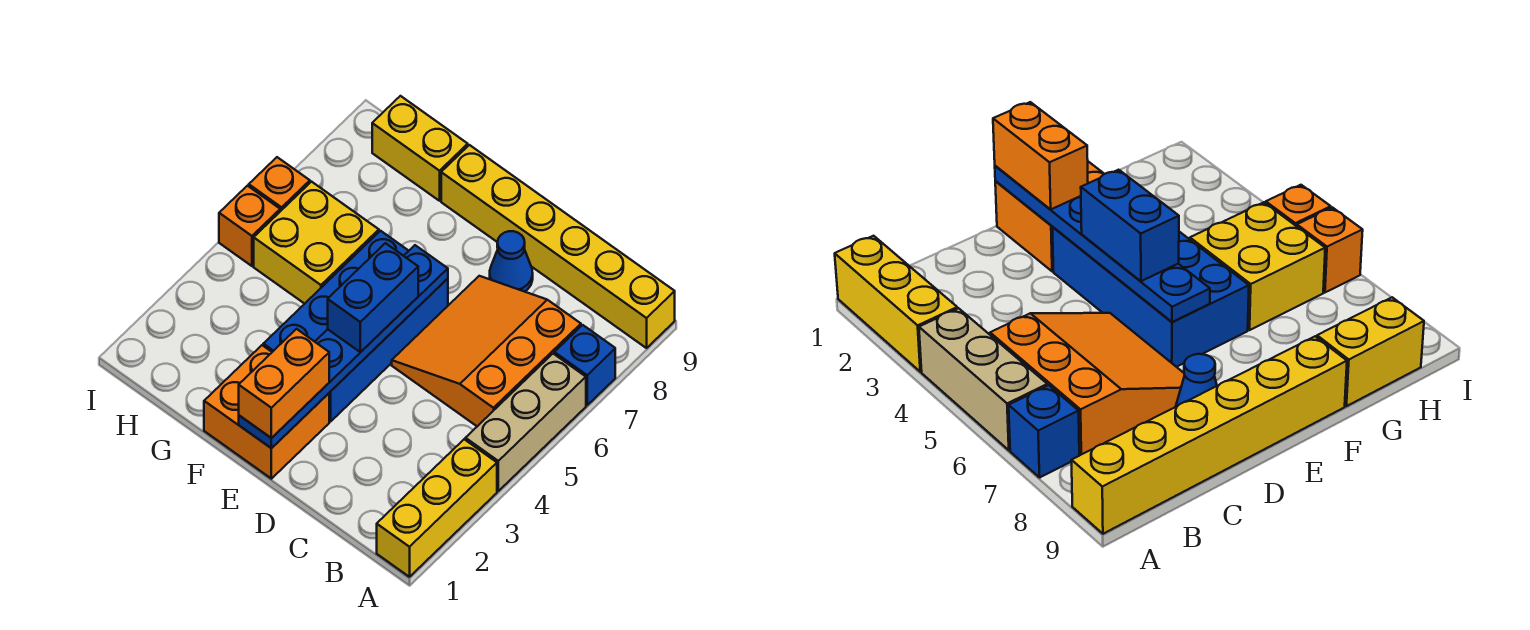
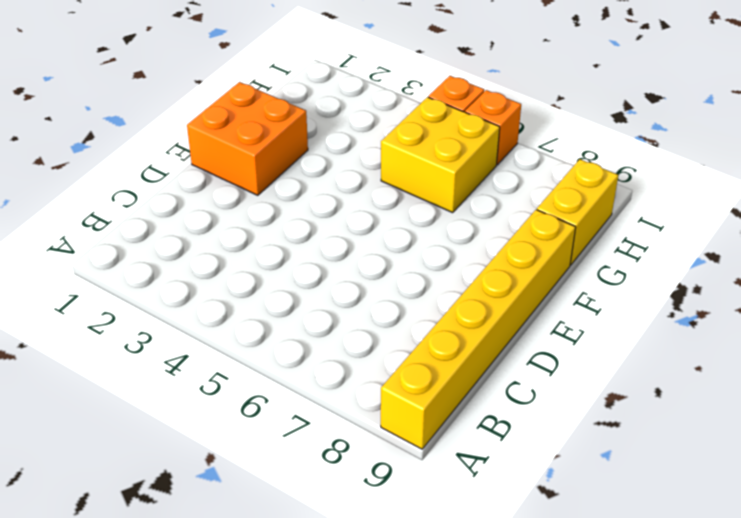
none -> yellow 1x3 brick [377,439,497,577]
none -> tan 1x3 brick [466,354,586,491]
none -> blue 1x1 brick [554,325,615,405]

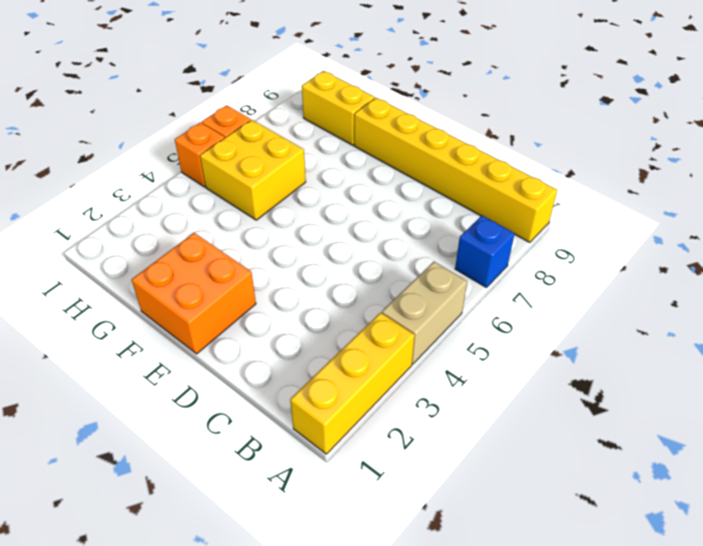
tan 1x2 brick [382,262,467,364] -> tan 1x3 brick [466,354,586,491]
none -> orange 3x3 slope [392,276,581,426]
none -> blue 1x1 cone [490,231,533,292]
none -> blue 2x4 brick [263,231,448,421]

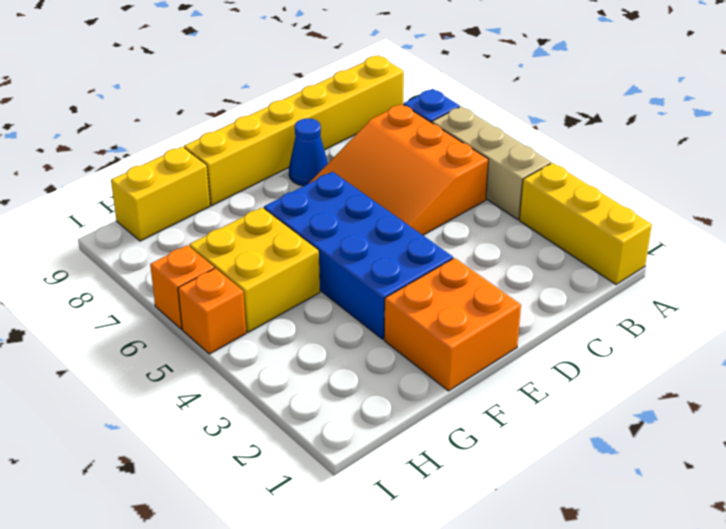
none -> blue 1x6 plate [239,245,448,448]
none -> orange 1x2 brick [239,329,329,438]
none -> blue 1x2 brick [328,243,418,352]

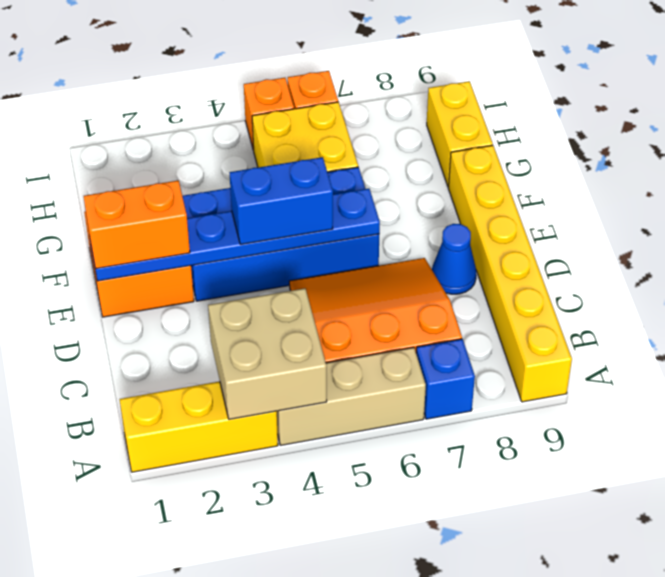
tan 2x2 brick [208,288,327,419] -> none

